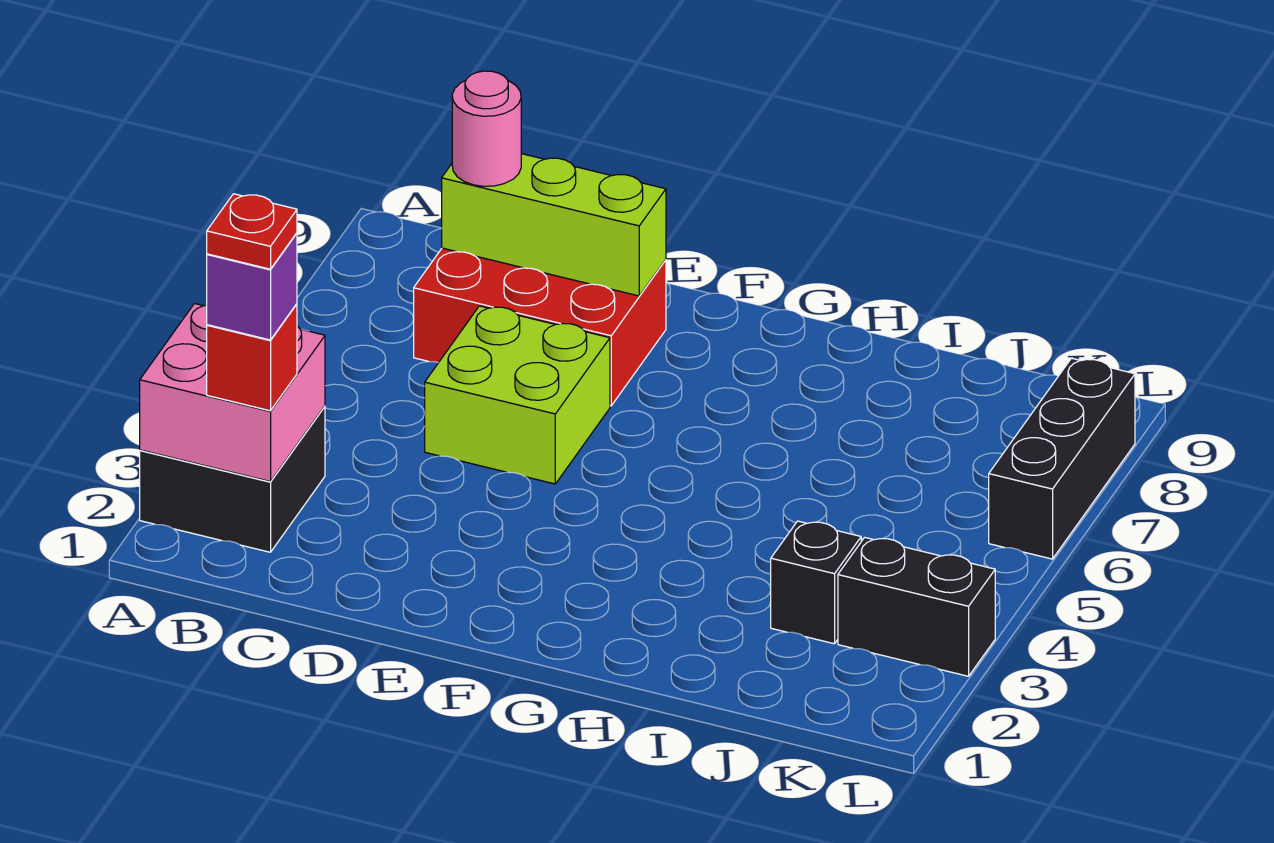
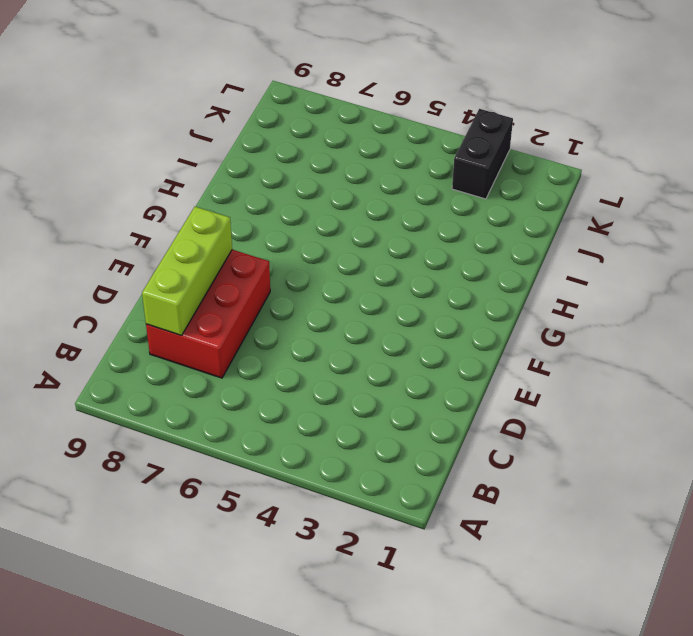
none -> black 2x2 brick [140,406,325,552]
none -> lime 2x2 brick [425,306,610,484]
none -> black 1x1 brick [771,521,861,644]

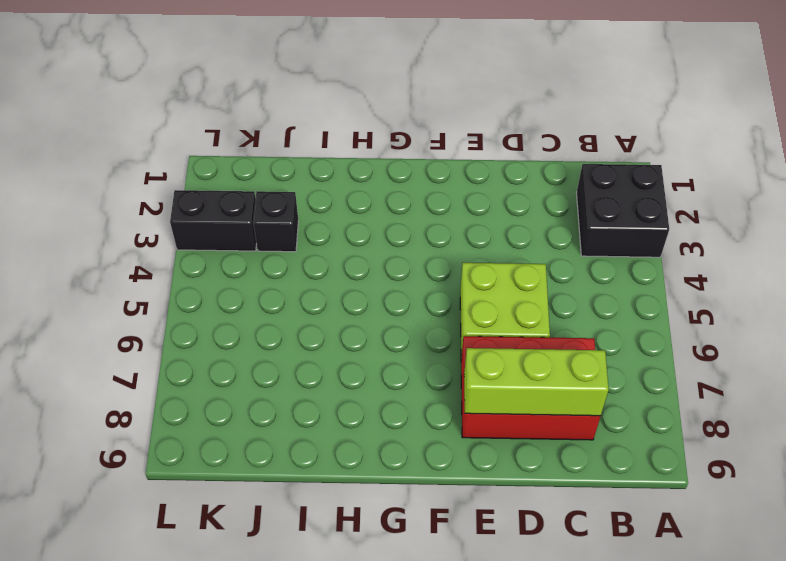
none -> black 1x3 brick [989,358,1135,559]
none -> pink 2x2 brick [140,304,325,482]
none -> red 1x1 brick [207,304,297,411]

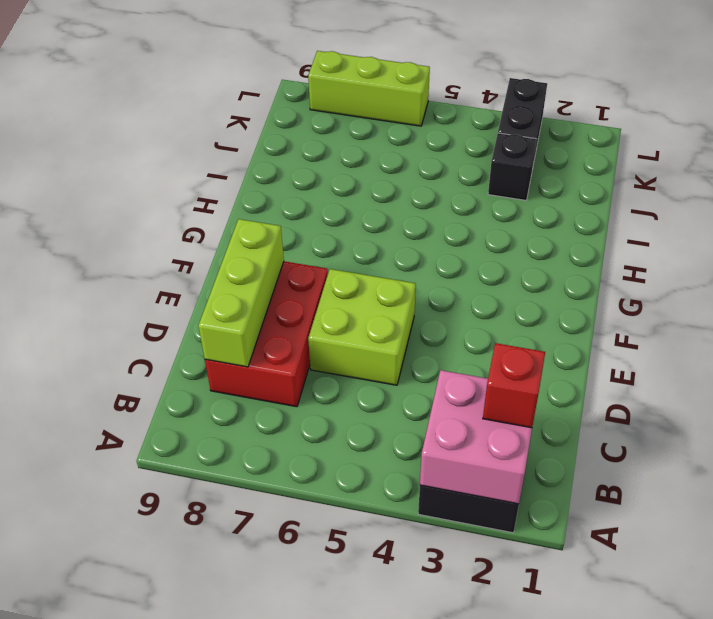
lime 1x3 brick [308,51,430,126] -> black 1x3 brick [989,358,1135,559]
none -> pink 1x1 round brick [452,71,521,186]
none -> purple 1x1 brick [207,233,297,340]
none -> red 1x1 plate [207,194,297,269]

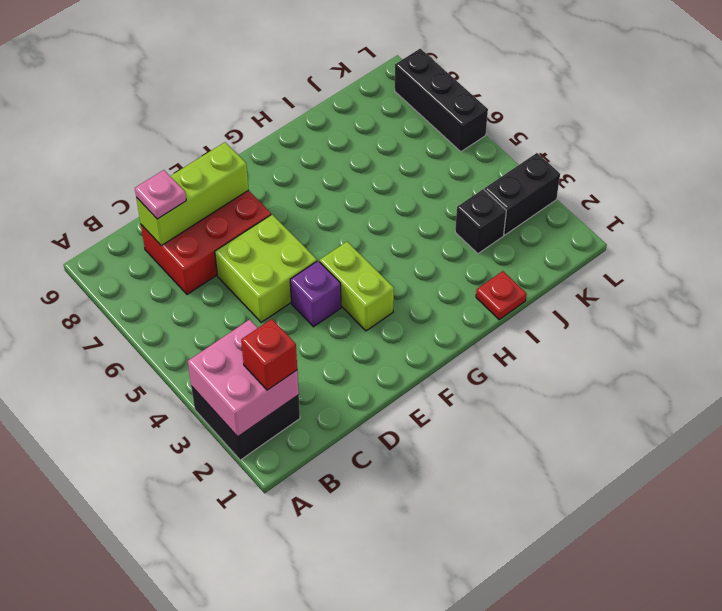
pink 1x1 plate [135,170,186,219] -> pink 1x1 round brick [452,71,521,186]
purple 1x1 brick [290,261,341,327] -> purple 1x1 brick moved to [207,233,297,340]
lime 1x2 brick [320,242,394,331] -> none
red 1x1 plate [476,271,526,320] -> red 1x1 plate moved to [207,194,297,269]

